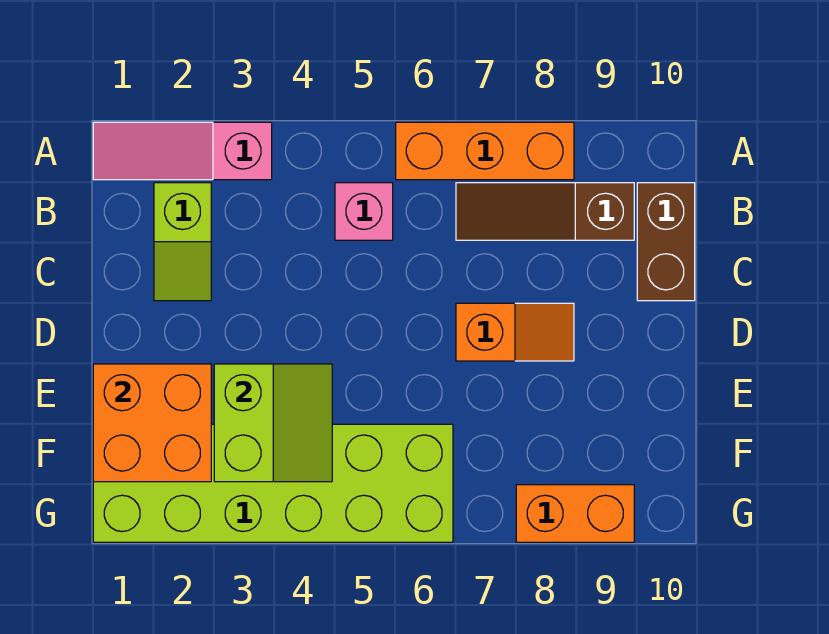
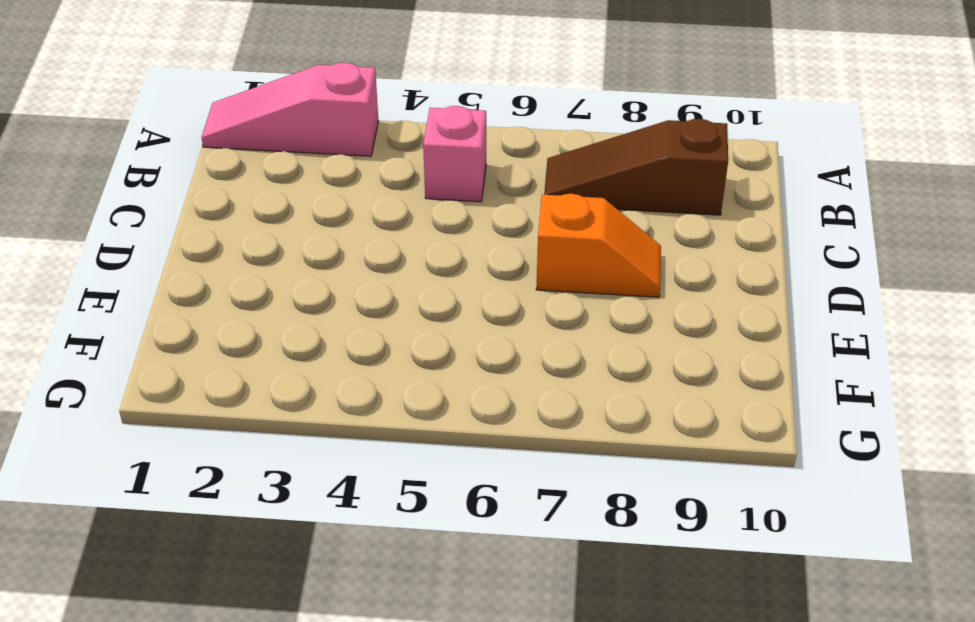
none -> orange 1x3 brick [396,122,574,180]
none -> lime 1x2 slope [154,183,211,301]

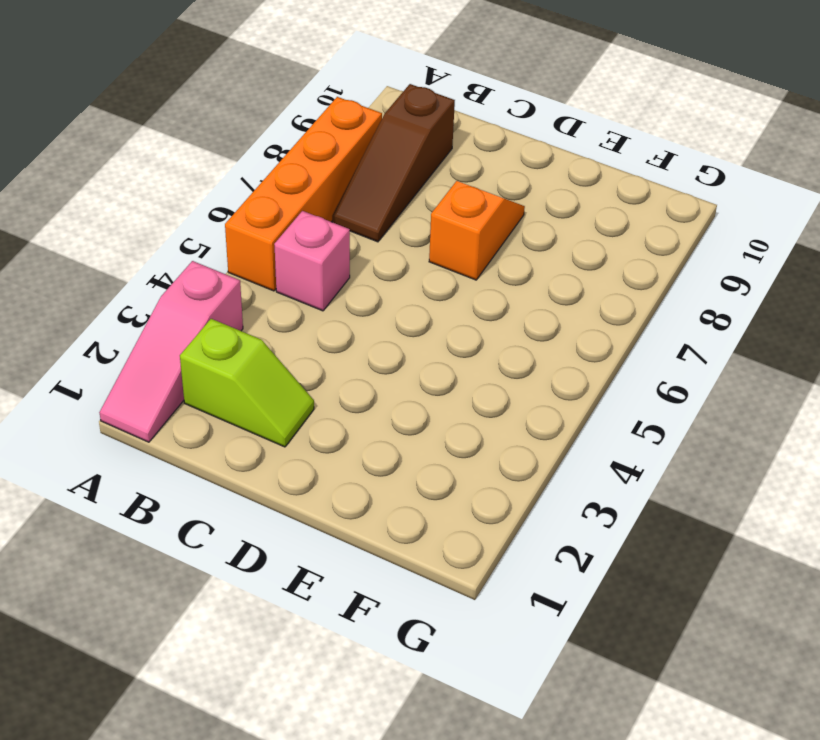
orange 1x4 brick [225,97,382,291] -> orange 1x3 brick [396,122,574,180]
none -> brown 1x2 brick [637,183,695,301]
none -> lime 2x6 brick [93,424,453,542]

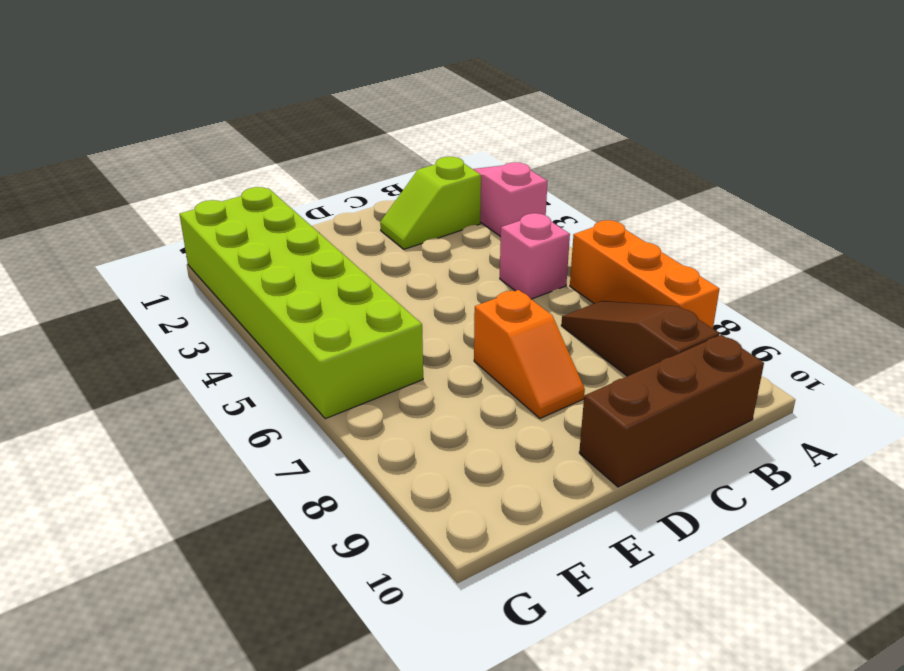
brown 1x3 brick [579,335,764,487] -> brown 1x2 brick [637,183,695,301]
none -> orange 1x2 brick [516,485,634,542]
none -> orange 2x2 brick [93,364,211,482]

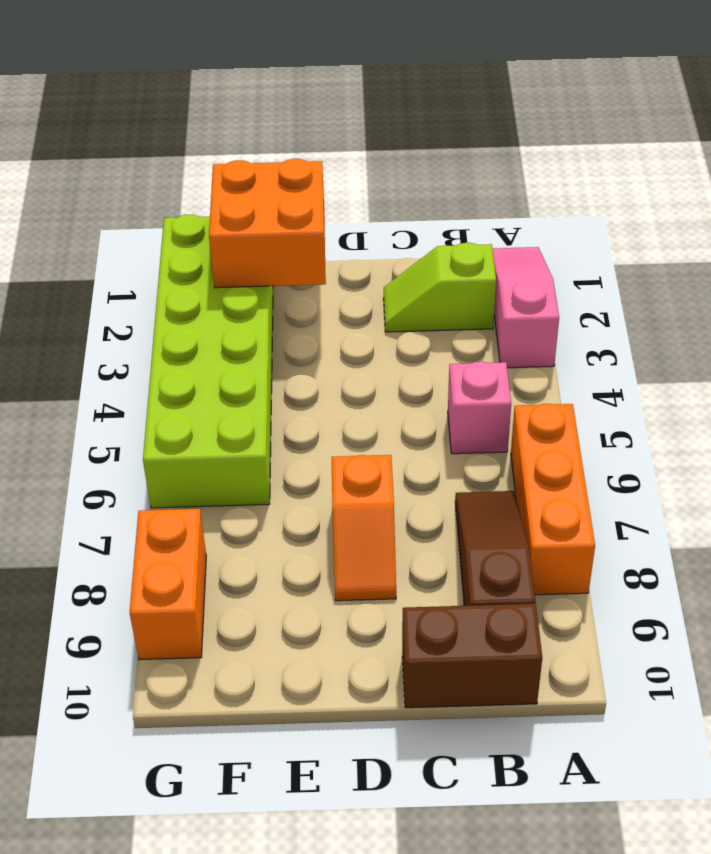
none -> lime 2x2 slope [214,364,332,482]

